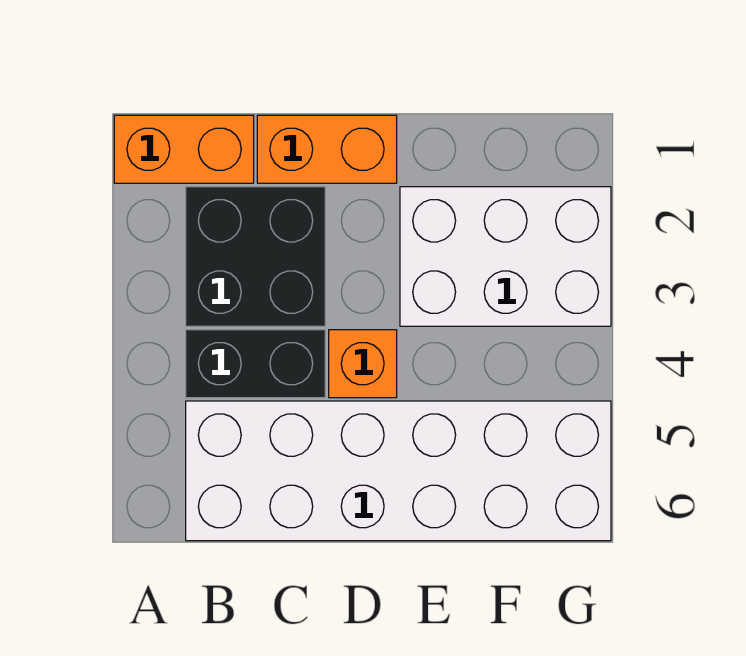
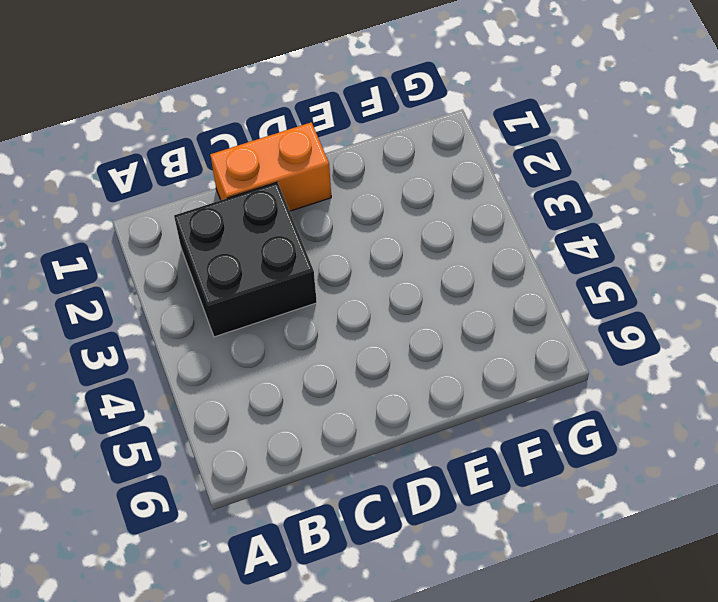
none -> orange 1x2 brick [114,115,254,183]
none -> black 1x2 brick [186,330,325,398]

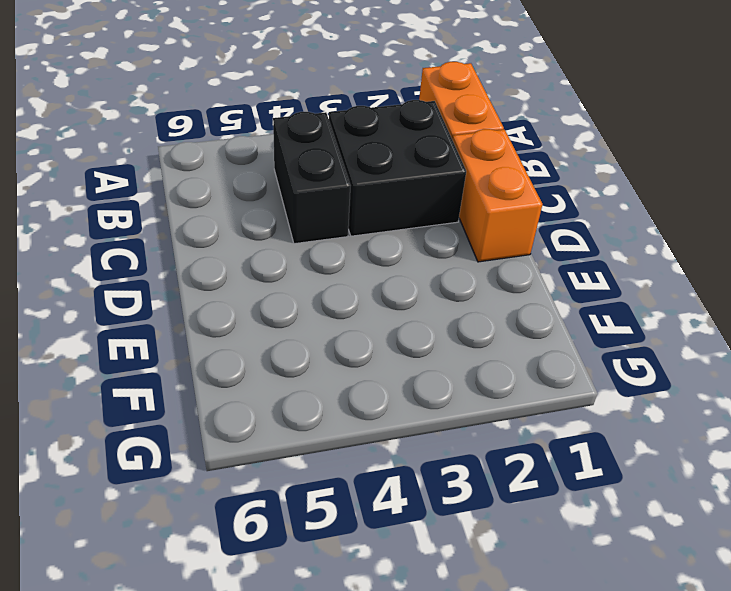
none -> white 2x6 brick [186,401,611,541]
none -> orange 1x1 brick [329,330,397,398]

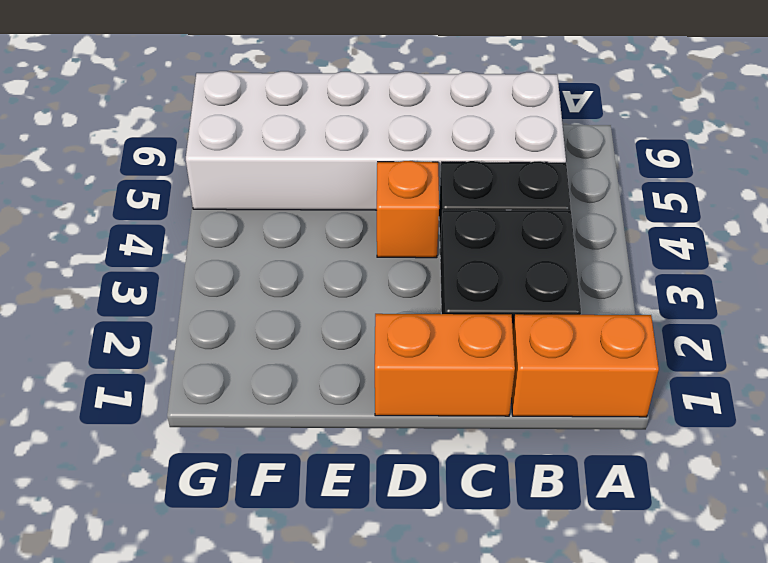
none -> white 2x3 brick [400,187,611,326]

